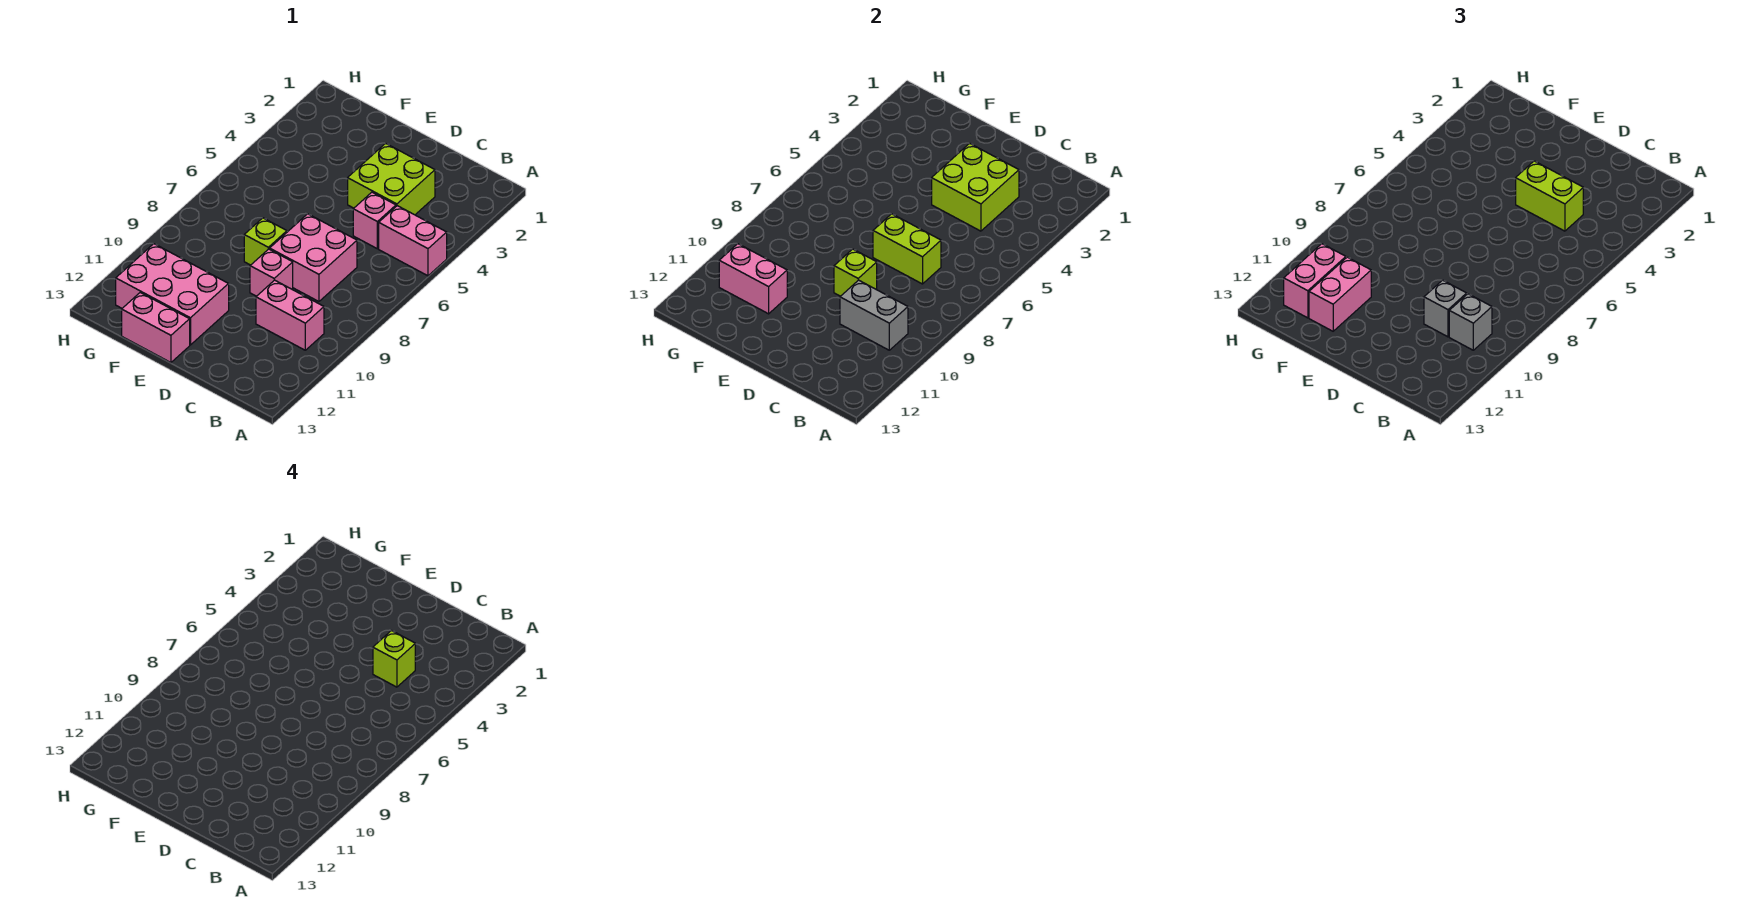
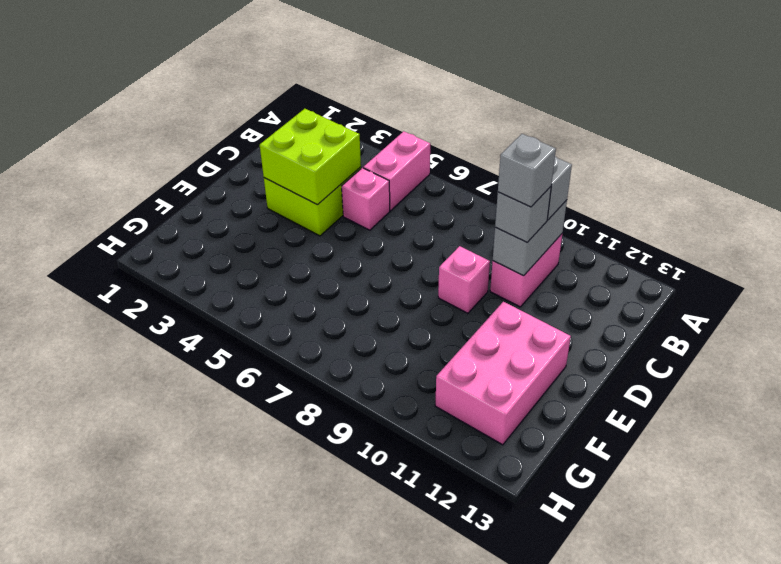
grey 1x1 brick [498,134,556,207] -> none
none -> pink 2x2 brick [270,214,357,301]
none -> lime 1x1 brick [244,218,287,265]
none -> pink 1x2 brick [122,292,190,362]

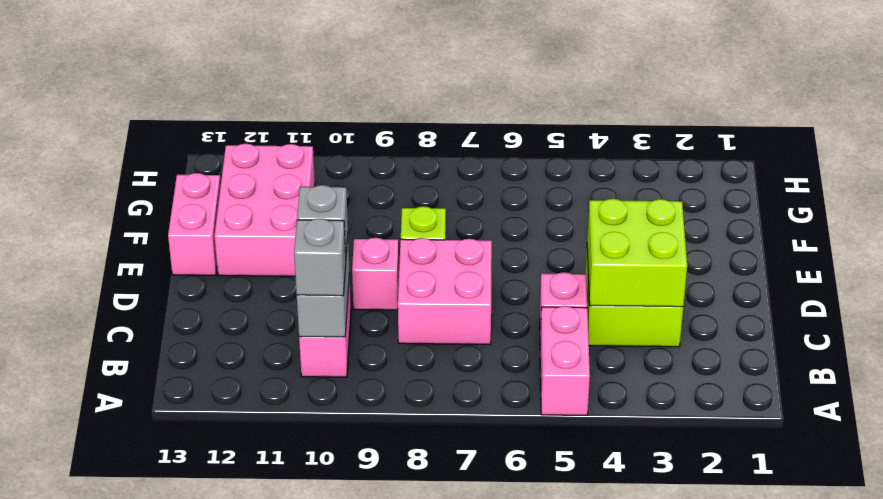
none -> lime 1x2 brick [873,214,941,284]
none -> lime 1x1 brick [834,249,877,296]
none -> pink 1x2 brick [719,244,787,314]

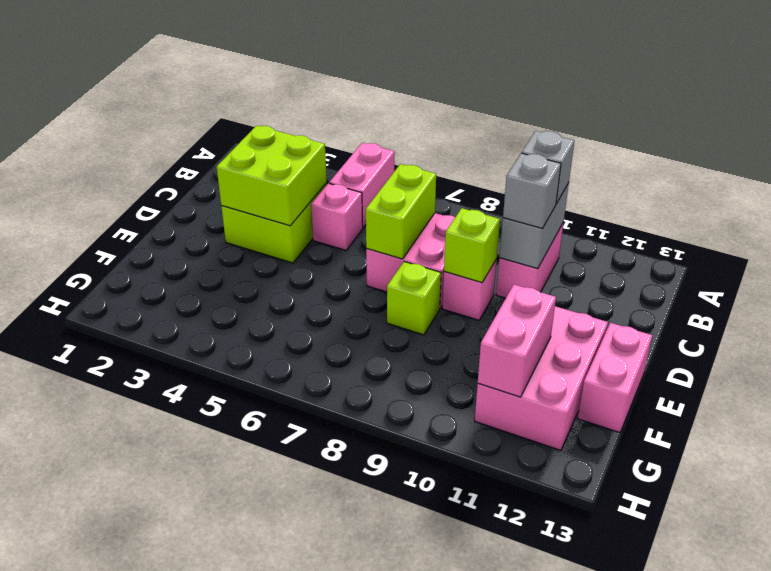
none -> lime 1x2 brick [1516,161,1583,231]
none -> pink 1x2 brick [1309,257,1371,331]
none -> pink 1x2 brick [1284,244,1346,318]

